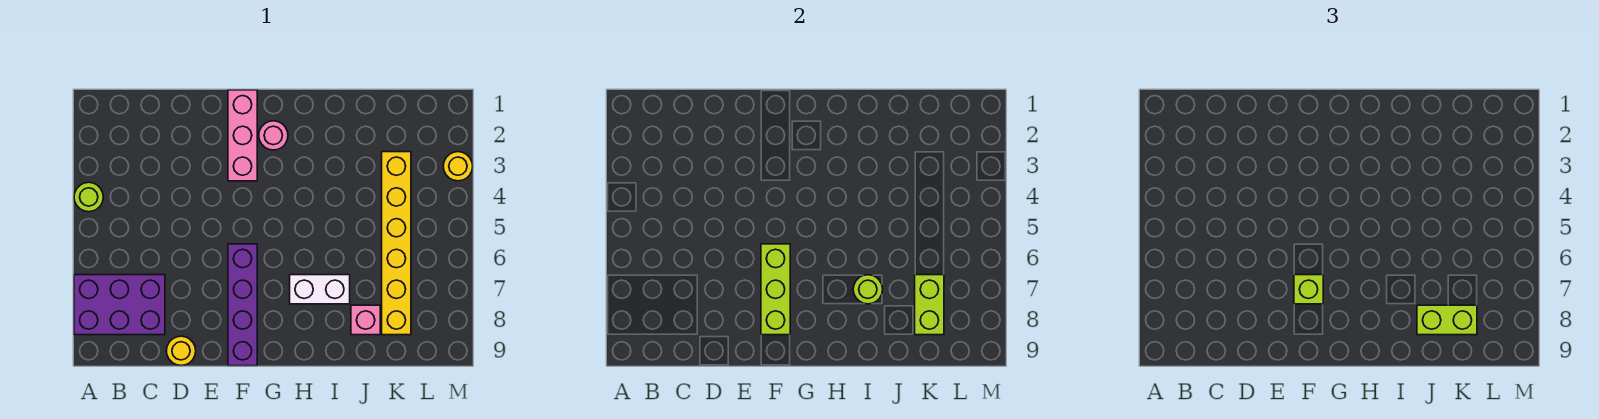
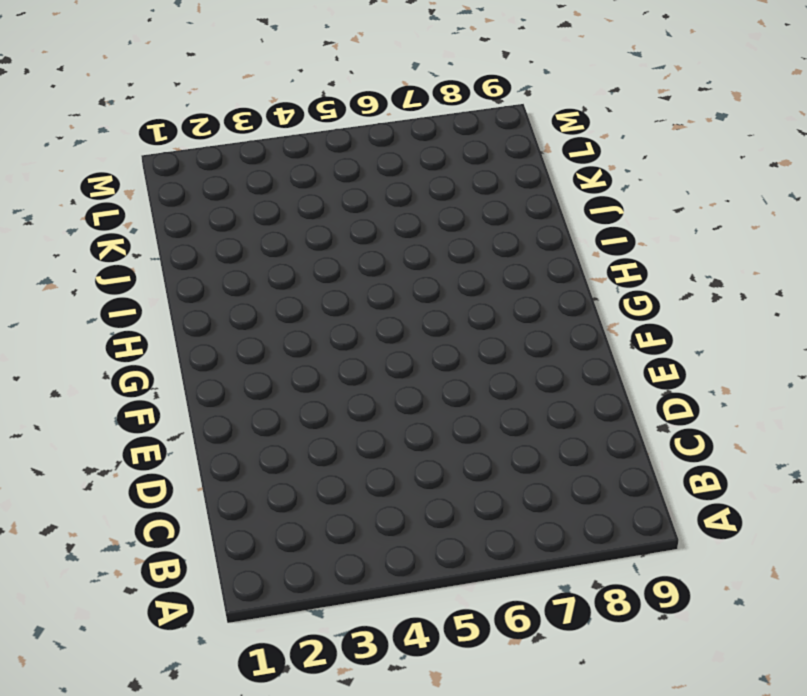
none -> lime 1x1 round brick [74,182,103,212]
none -> purple 2x3 brick [74,275,165,335]
none -> yellow 1x1 round brick [166,336,196,365]

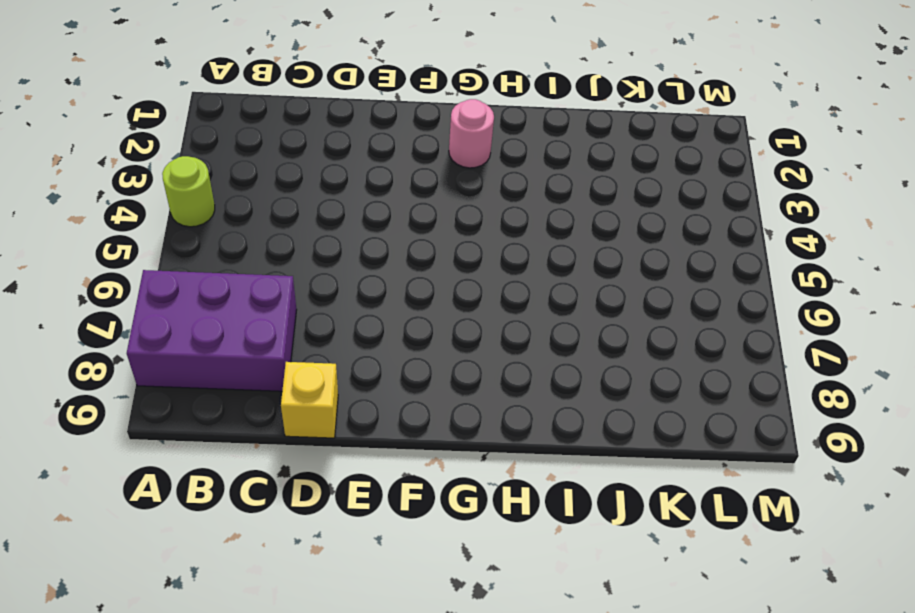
yellow 1x1 brick [281,362,338,438] -> yellow 1x1 round brick [166,336,196,365]
none -> pink 1x3 brick [228,90,257,181]
none -> purple 1x4 brick [228,244,257,366]
none -> white 1x2 brick [290,275,350,304]

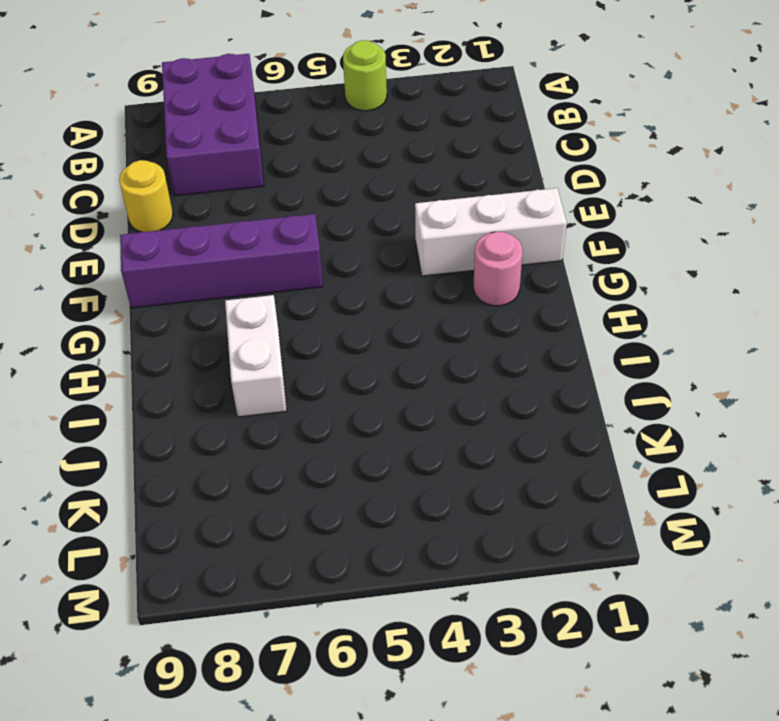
white 1x3 brick [415,188,567,276] -> pink 1x3 brick [228,90,257,181]
none -> pink 1x1 brick [351,305,380,335]
none -> yellow 1x6 brick [382,152,411,335]
none -> yellow 1x1 round brick [443,152,473,181]

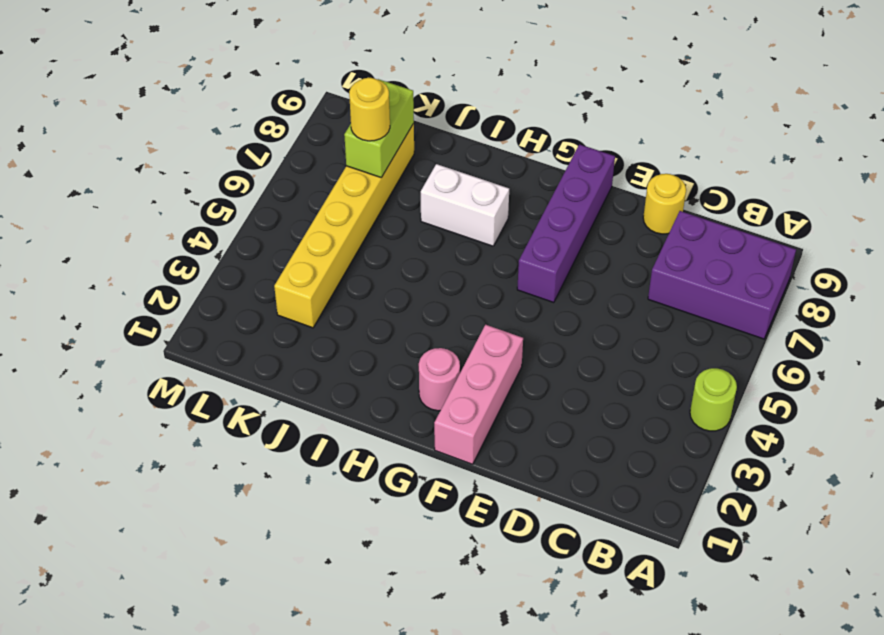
yellow 1x1 round brick [349,78,390,141] -> yellow 1x1 round brick moved to [443,152,473,181]
none -> pink 1x1 brick [351,305,380,335]
none -> lime 1x3 brick [761,244,790,335]
none -> lime 1x1 round brick [853,275,883,304]

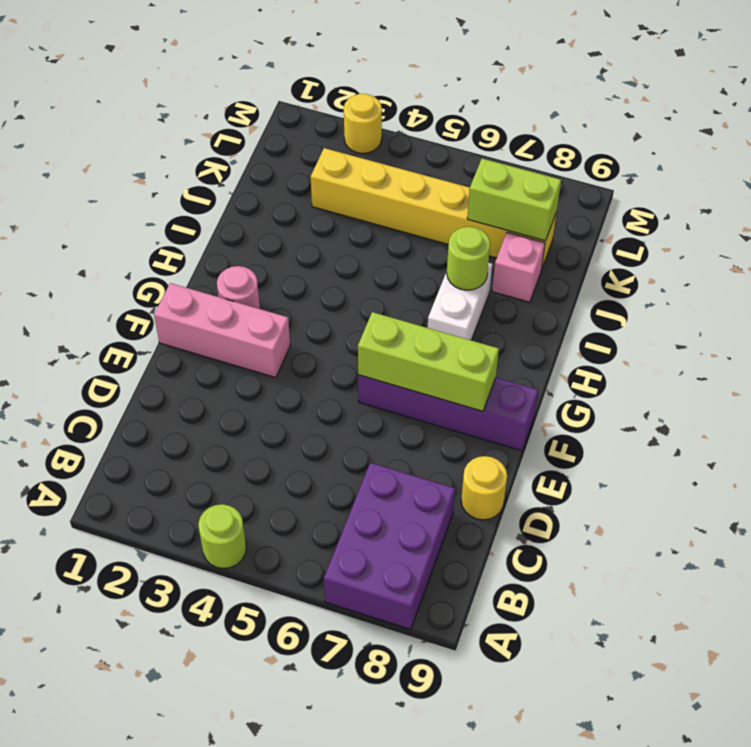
none -> lime 1x1 brick [1294,275,1323,304]
none -> lime 1x2 brick [1417,305,1477,335]

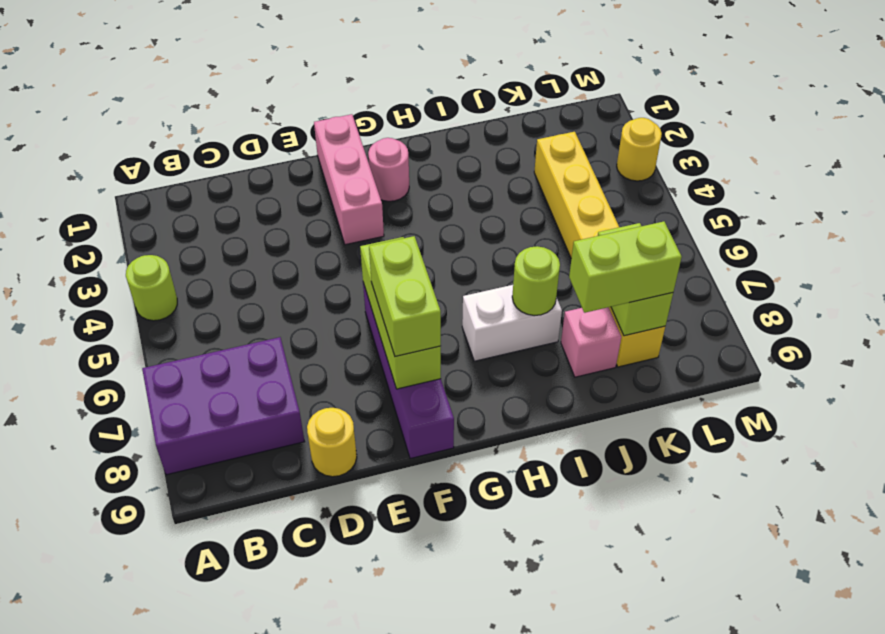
lime 1x2 brick [369,236,441,356] -> lime 1x1 brick [1294,275,1323,304]

